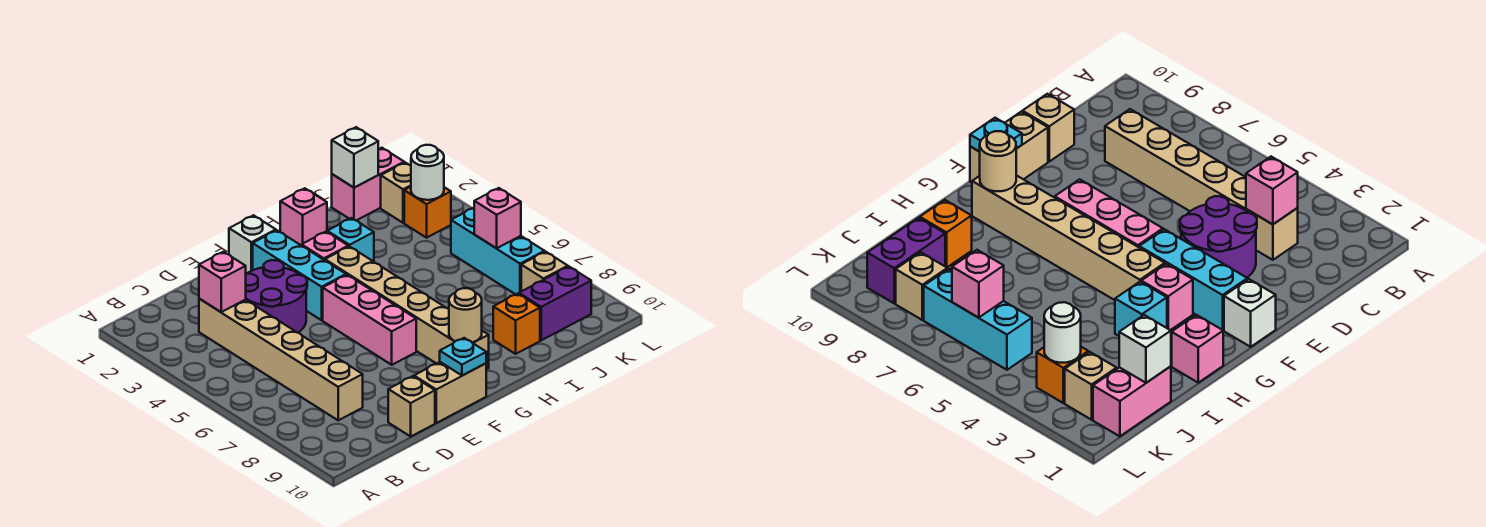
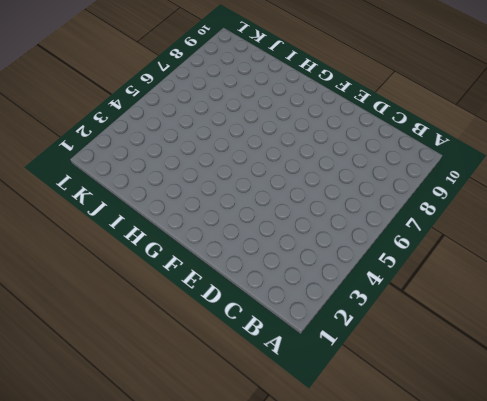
none -> tan 1x6 brick [199,299,363,420]
none -> purple 2x2 round brick [246,260,307,333]
none -> tan 1x1 brick [388,376,435,436]

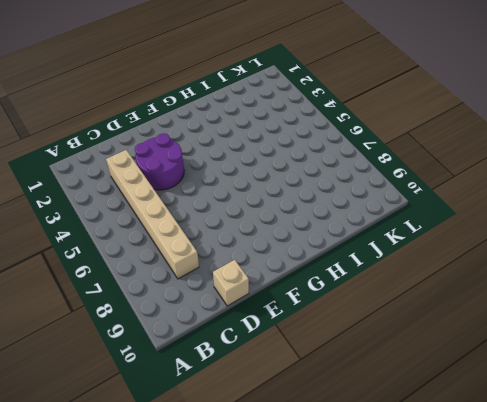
none -> tan 1x2 brick [414,362,486,423]
none -> white 1x1 brick [229,215,276,273]
none -> cyan 1x3 brick [253,230,346,320]

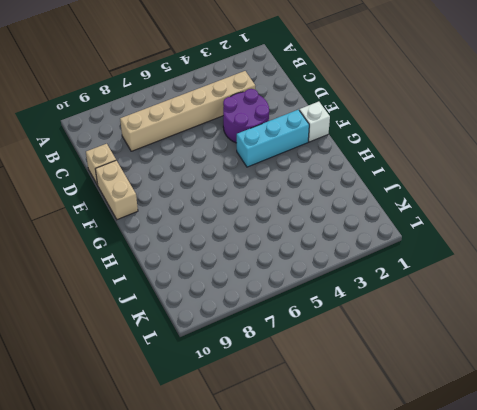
none -> pink 1x3 brick [323,275,416,365]
none -> pink 1x1 brick [302,232,348,260]
none -> tan 1x6 brick [325,246,489,370]

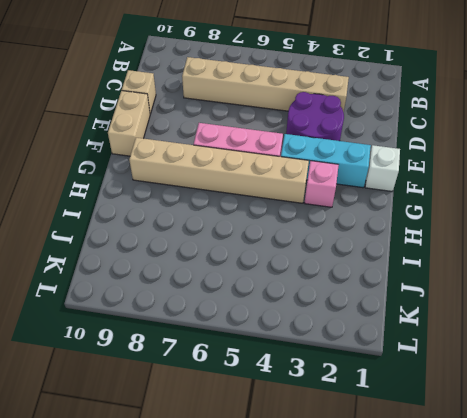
none -> pink 1x1 brick [280,188,327,246]
none -> cyan 1x1 brick [327,218,374,262]
none -> orange 1x1 brick [493,294,540,354]

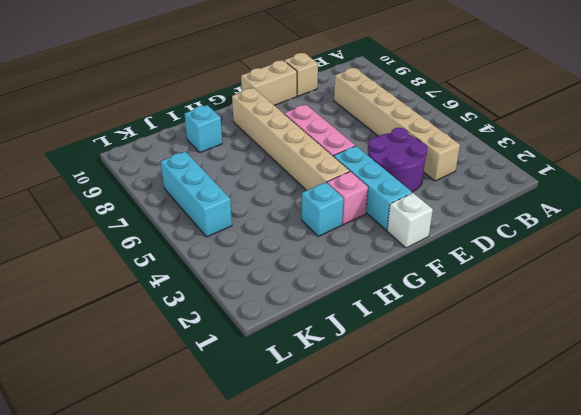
cyan 1x1 brick [184,105,222,153] -> orange 1x1 brick [493,294,540,354]
none -> pink 1x1 brick [280,188,327,246]
none -> pink 1x2 brick [332,148,404,221]
none -> purple 1x2 brick [519,267,591,340]

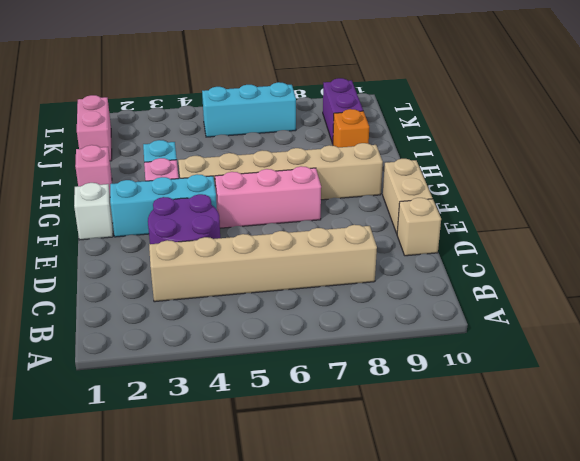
none -> tan 1x1 brick [381,163,411,223]
none -> orange 1x1 brick [404,187,451,238]
none -> tan 1x1 brick [521,252,568,291]

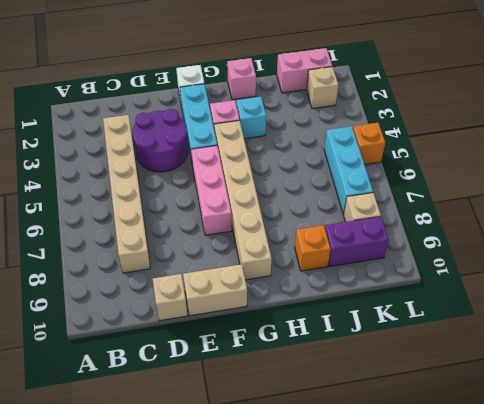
orange 1x1 brick [353,123,385,165] -> orange 1x1 brick moved to [404,187,451,238]
none -> pink 1x1 brick [199,252,246,312]
none -> cyan 1x1 plate [440,338,486,376]
none -> tan 1x1 round brick [449,288,482,342]

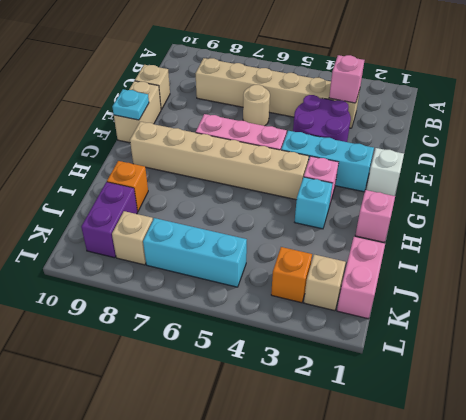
tan 1x1 round brick [243,85,270,126] -> tan 1x1 round brick moved to [449,288,482,342]
none -> white 1x1 brick [332,127,378,188]
none -> white 1x1 round brick [411,145,444,200]
none -> pink 1x1 brick [474,188,521,248]

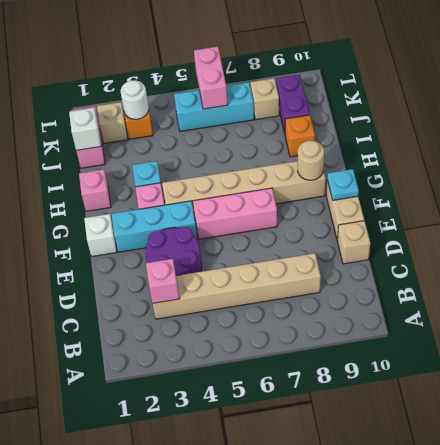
pink 1x2 brick [194,47,228,109] -> pink 1x1 brick [474,188,521,248]

